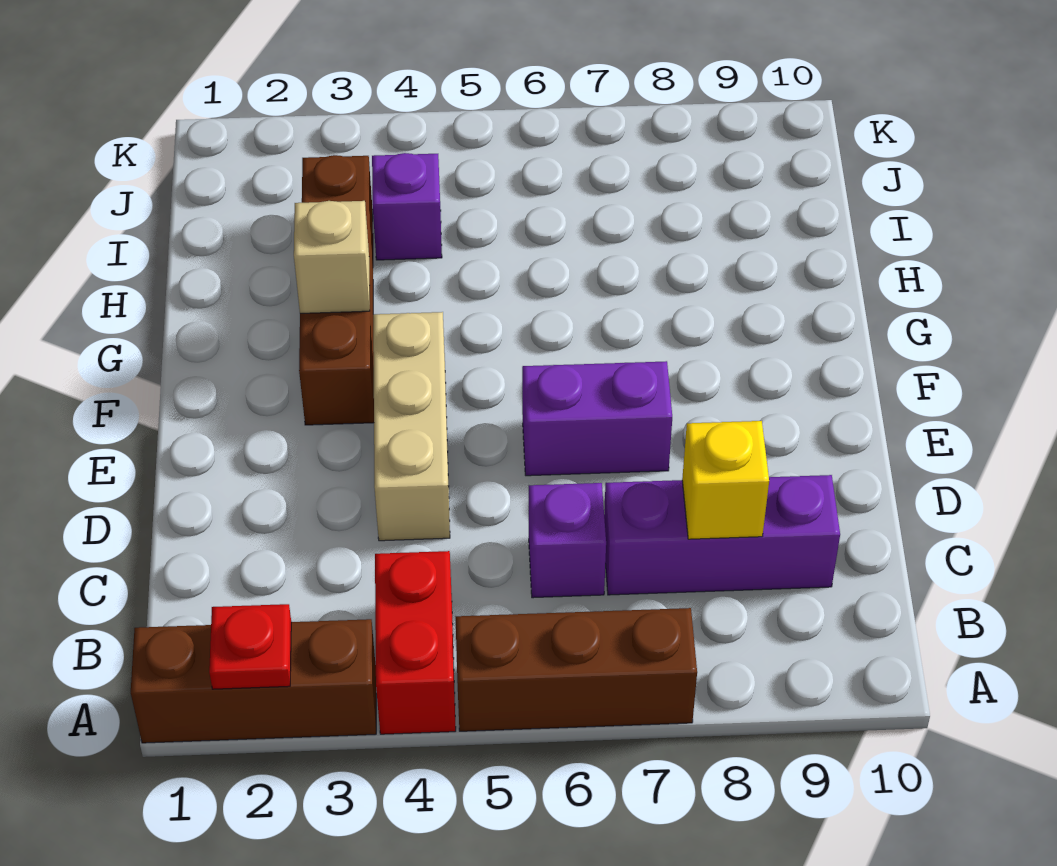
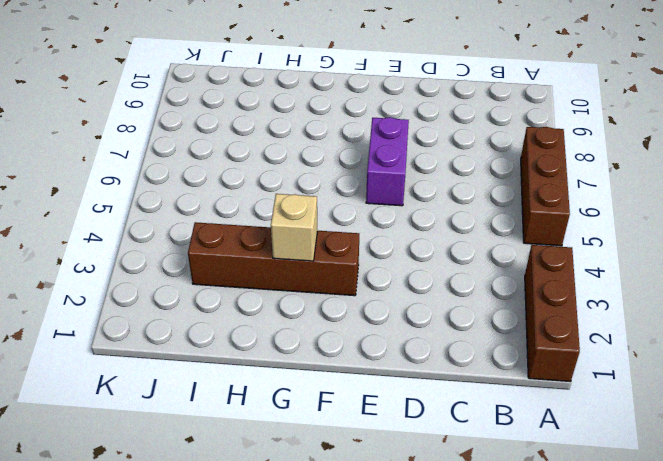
none -> red 1x2 brick [375,551,456,734]
none -> purple 1x1 brick [529,483,606,598]
none -> purple 1x3 brick [604,475,840,595]

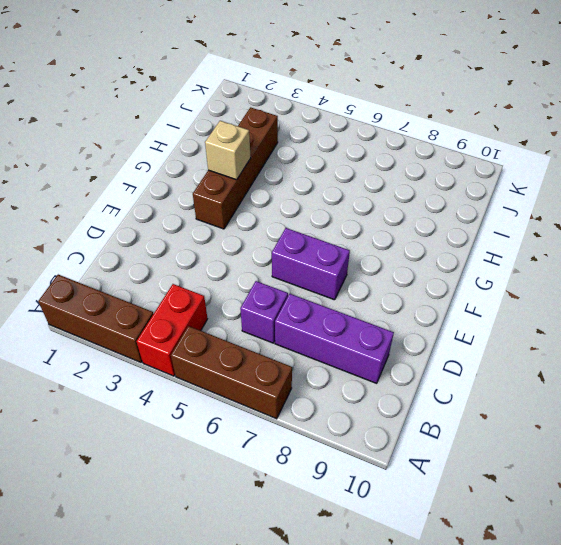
none -> tan 1x3 brick [373,312,450,541]
none -> purple 1x1 brick [372,153,442,260]
none -> red 1x1 plate [209,604,291,689]

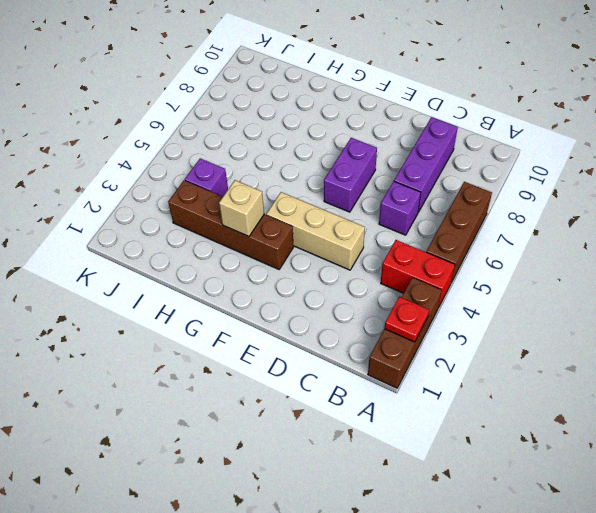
none -> yellow 1x1 brick [682,421,769,539]

